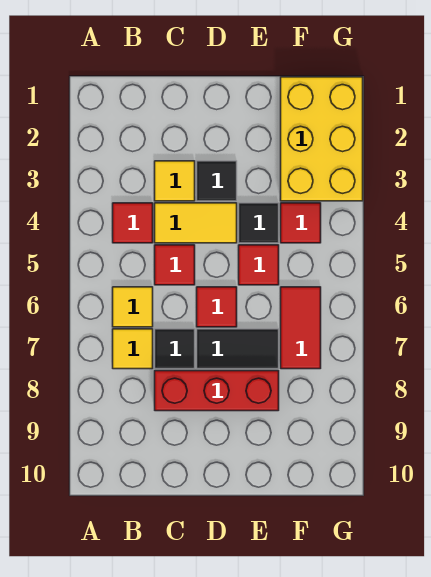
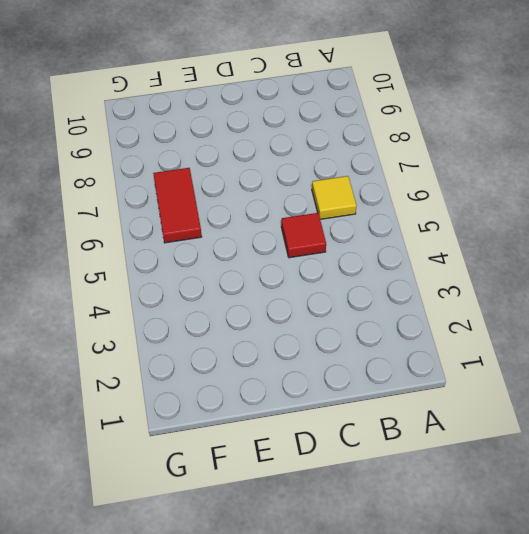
none -> red 1x1 tile [113,203,153,243]
none -> yellow 1x1 tile [113,329,153,369]
none -> yellow 1x1 tile [155,161,195,201]

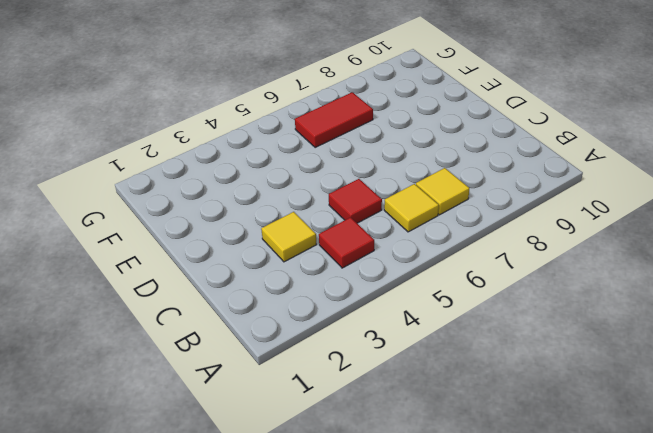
none -> yellow 1x2 tile [155,203,237,243]
none -> black 1x1 tile [155,329,195,369]
none -> red 1x3 brick [155,371,279,411]

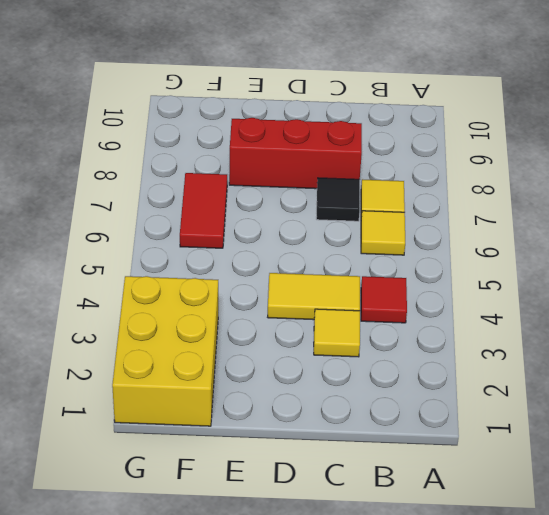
none -> red 1x1 tile [155,245,195,285]
none -> black 1x1 tile [197,161,237,201]
none -> red 1x1 tile [197,287,237,327]

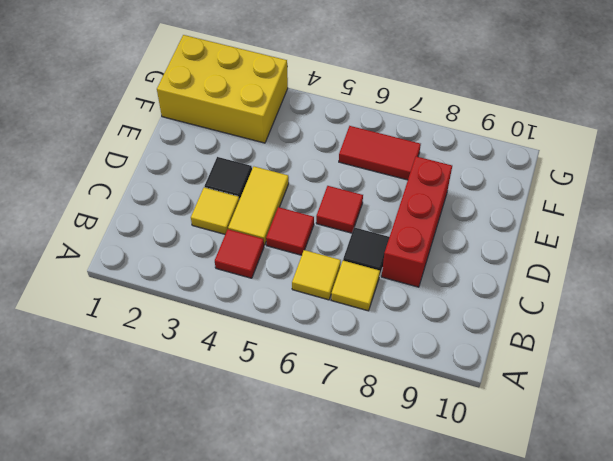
none -> black 1x2 tile [197,329,279,369]
none -> black 1x1 tile [239,203,279,243]
none -> red 1x1 tile [239,245,279,285]

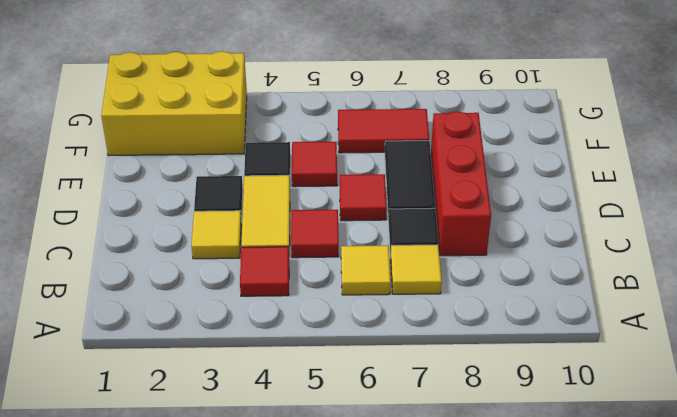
none -> red 1x1 tile [281,203,321,243]

